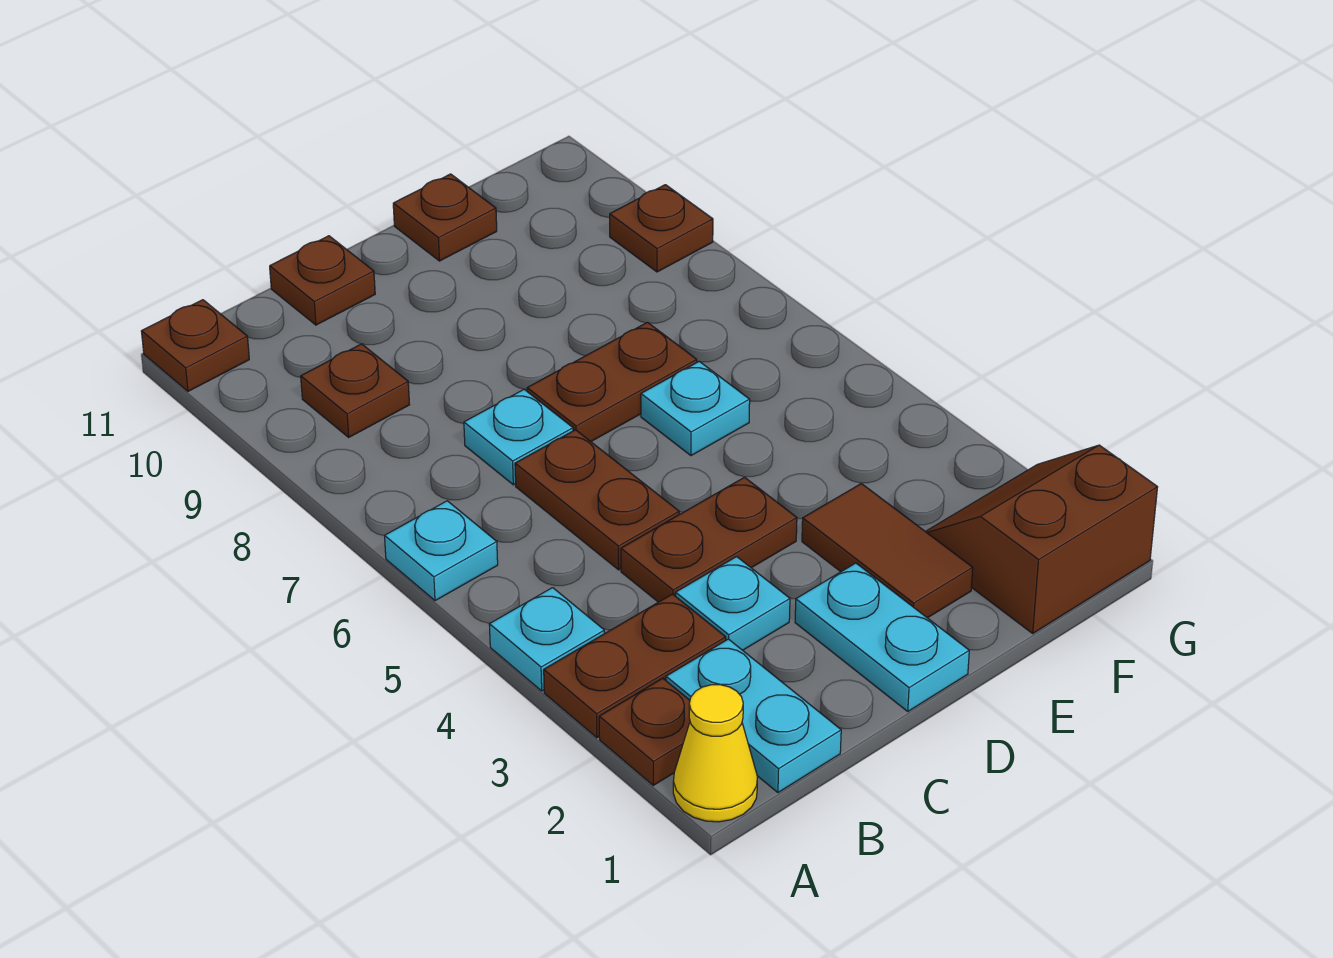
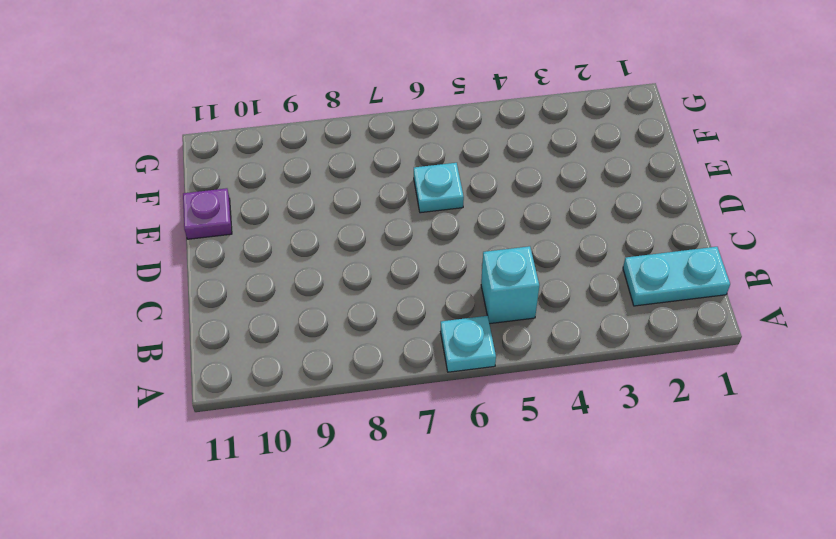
cyan 1x1 brick [481,246,539,324] -> none
purple 1x1 plate [183,188,232,239] -> brown 1x1 plate [393,174,497,261]
none -> yellow 1x1 cone [673,685,757,822]
none -> brown 1x1 plate [599,678,690,785]
none -> brown 1x2 plate [544,594,726,738]

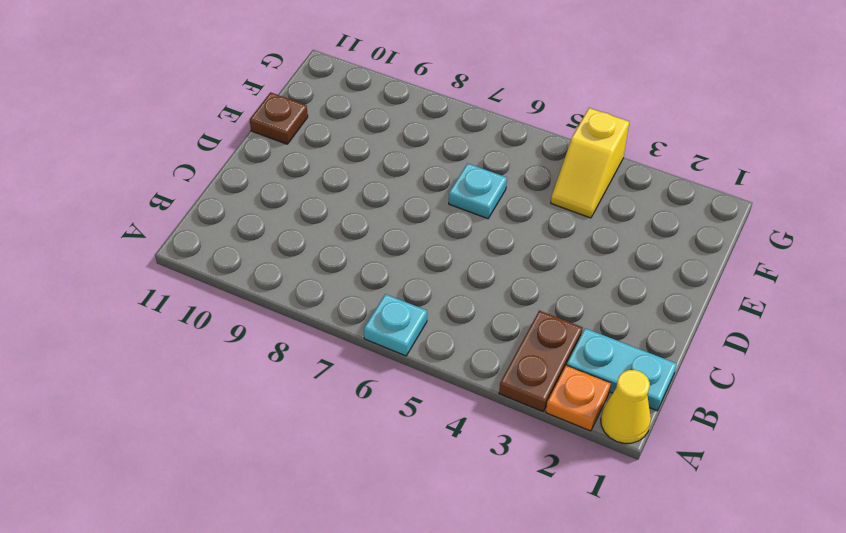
orange 1x1 plate [546,365,611,431] -> brown 1x1 plate [599,678,690,785]
yellow 1x2 slope [551,108,629,218] -> none
none -> cyan 1x1 plate [489,588,605,691]
none -> brown 1x1 plate [141,300,249,391]
none -> brown 1x1 plate [301,344,410,437]

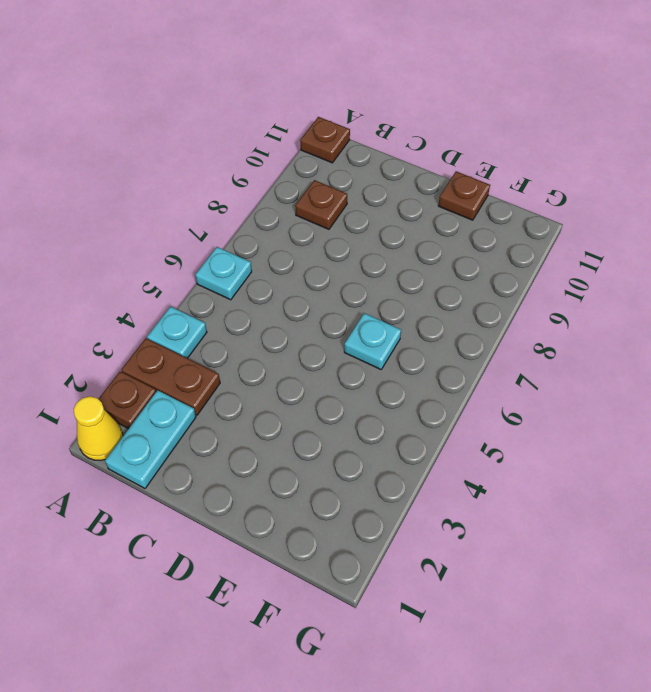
none -> cyan 1x1 plate [676,557,790,650]
none -> brown 1x2 plate [621,477,797,602]
none -> brown 1x2 plate [515,430,679,570]

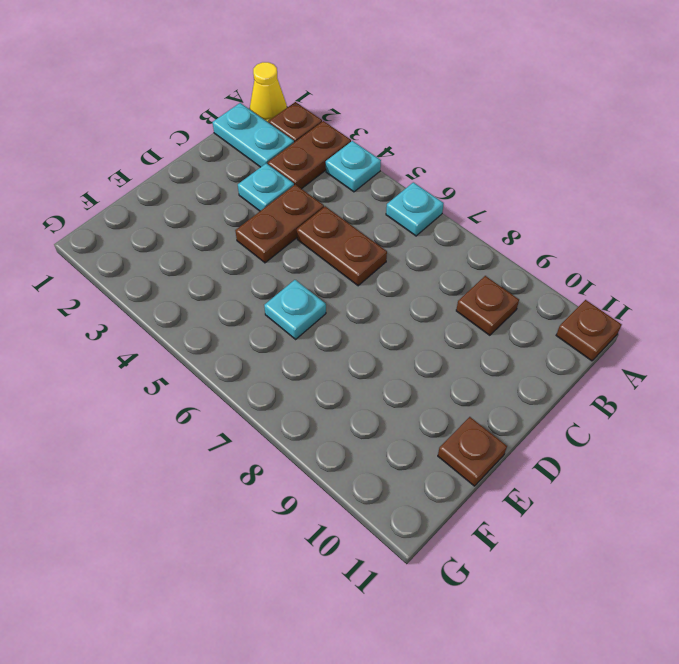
none -> cyan 1x1 plate [464,389,573,485]
none -> brown 1x1 plate [270,236,375,325]
none -> cyan 1x2 plate [795,563,969,711]

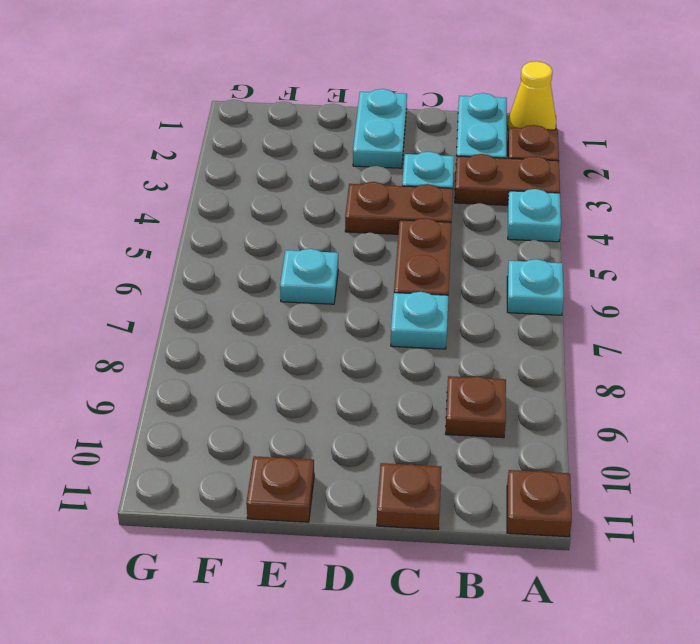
none -> brown 1x2 plate [527,322,697,441]
none -> brown 1x2 tile [802,484,973,618]
none -> brown 2x2 slope [925,445,1158,633]

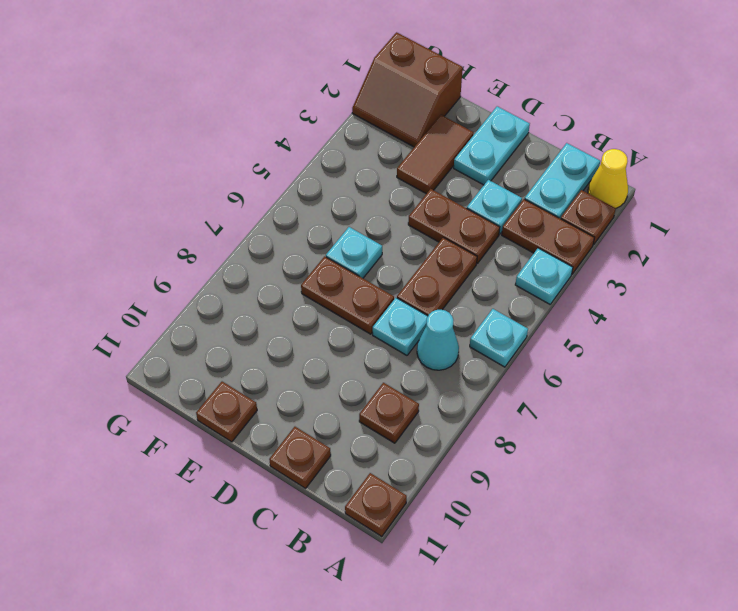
cyan 1x1 cone [417,310,459,370] -> none
none -> brown 1x1 plate [610,185,713,272]

